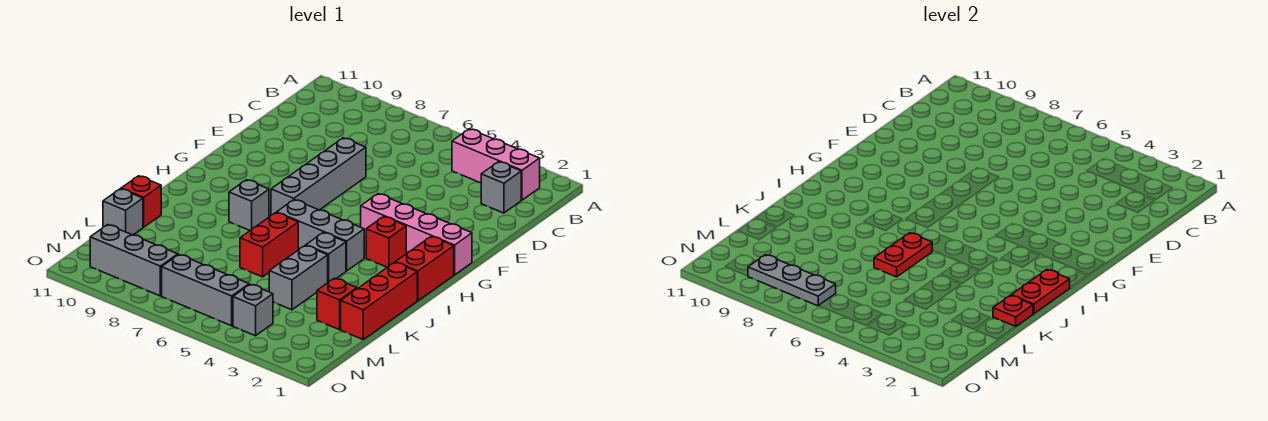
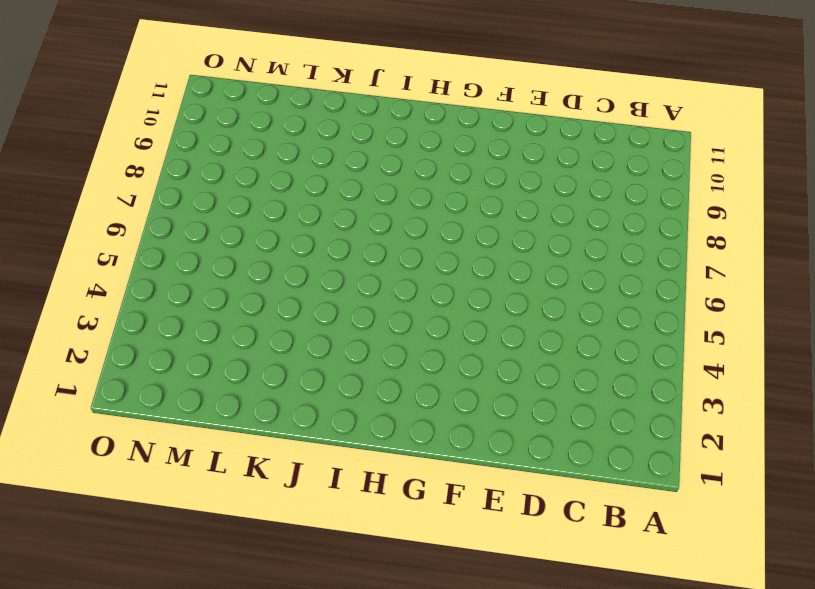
none -> pink 1x3 brick [452,129,540,200]
none -> grey 1x1 brick [481,162,521,213]
none -> grey 1x4 brick [271,138,366,215]

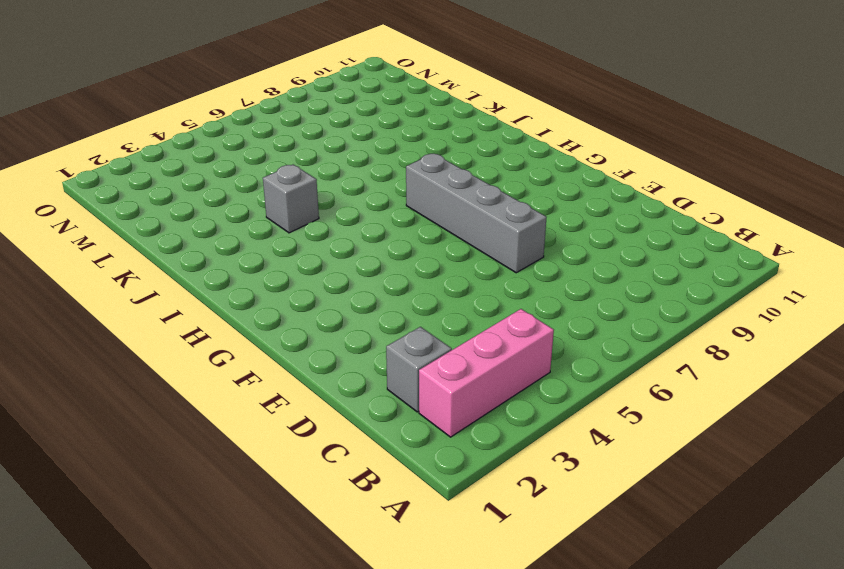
none -> pink 1x4 brick [361,194,472,275]
none -> red 1x2 brick [396,236,454,301]
none -> red 1x1 brick [366,217,406,267]

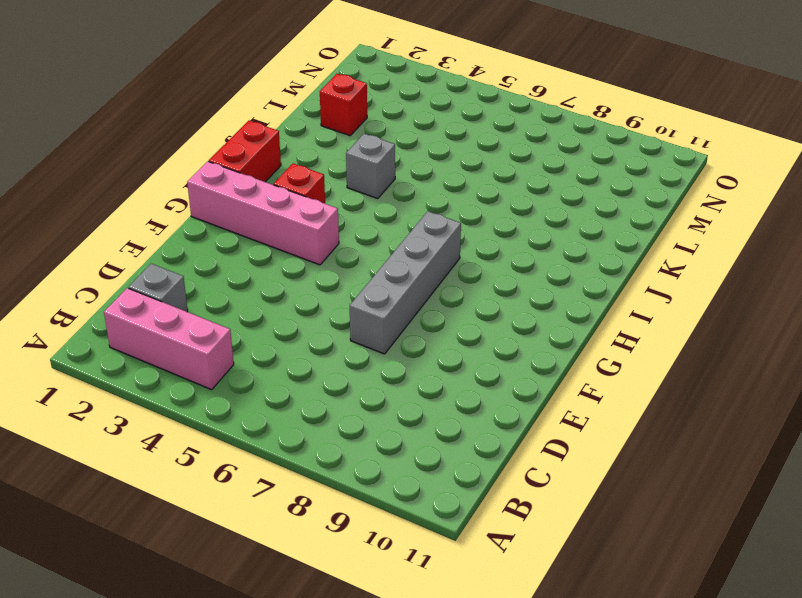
none -> grey 1x3 brick [277,200,365,271]
none -> grey 1x1 brick [229,180,269,230]
none -> red 1x3 brick [341,262,417,339]

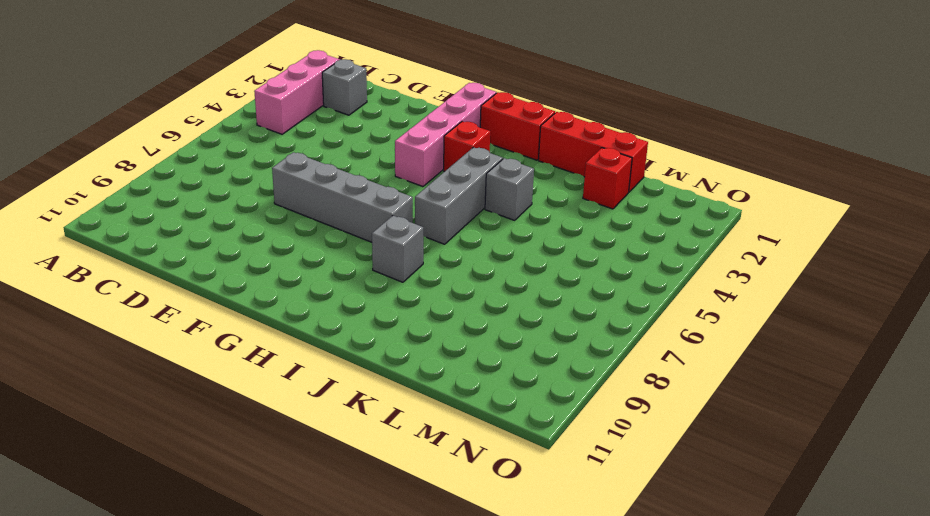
none -> red 1x2 brick [240,213,298,277]
none -> grey 1x2 brick [269,246,328,310]
none -> red 1x1 brick [121,176,161,227]

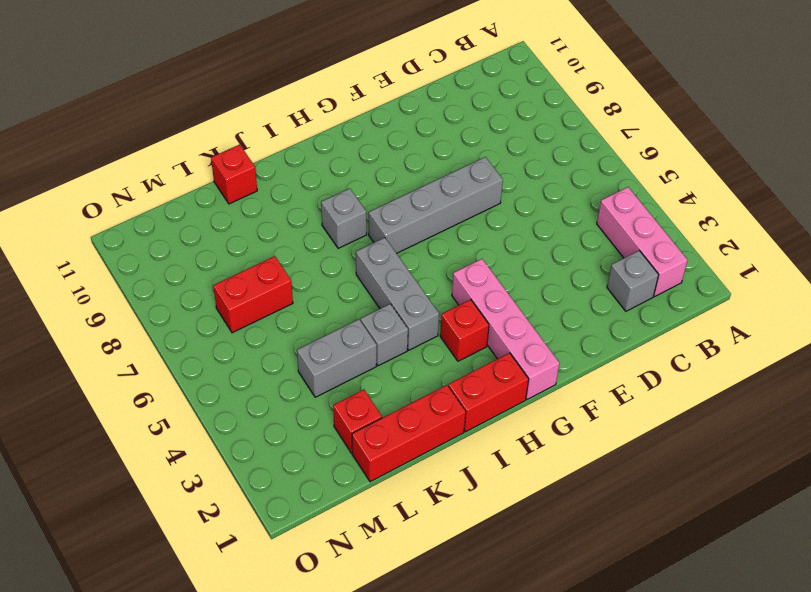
red 1x2 brick [213,256,293,333] -> red 1x2 brick moved to [240,213,298,277]
none -> grey 1x1 brick [103,189,143,235]
none -> grey 1x1 brick [233,284,273,336]
none -> grey 1x3 brick [162,255,249,326]

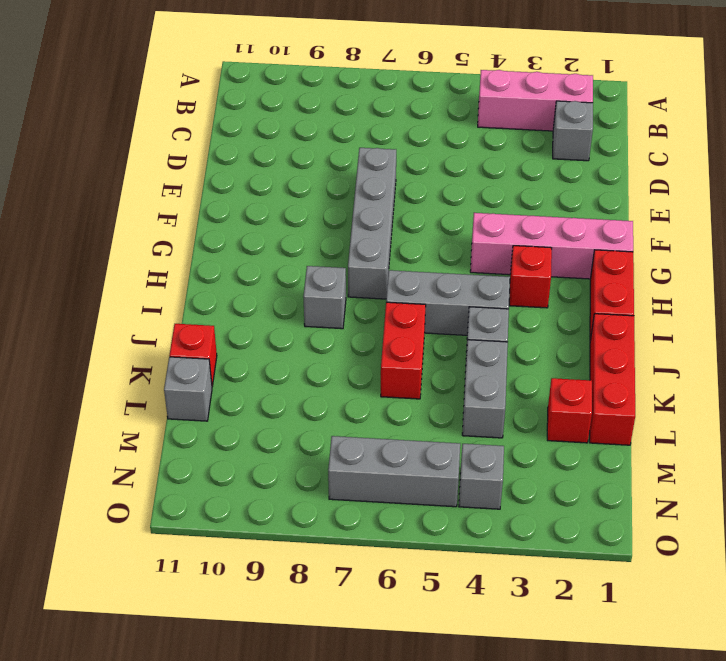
none -> grey 1x3 brick [90,225,178,296]
none -> red 1x2 plate [1011,270,1070,314]
none -> red 1x2 plate [874,233,933,277]

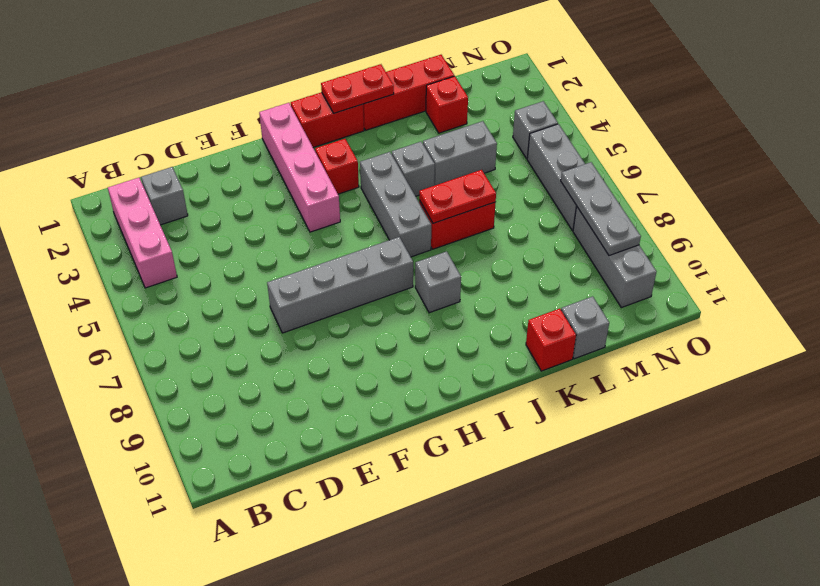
none -> red 1x1 plate [993,295,1033,327]

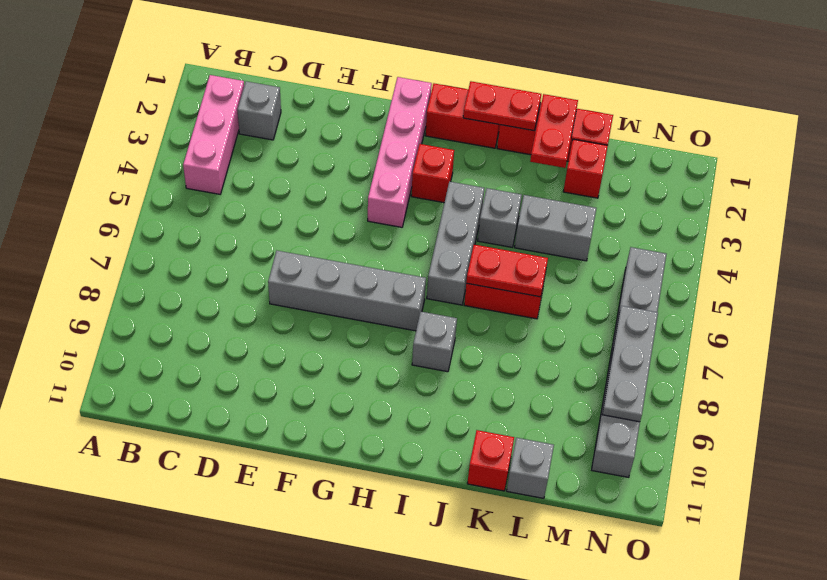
red 1x2 plate [530,94,578,168] -> red 1x1 plate [993,295,1033,327]
none -> grey 1x1 brick [233,284,273,336]

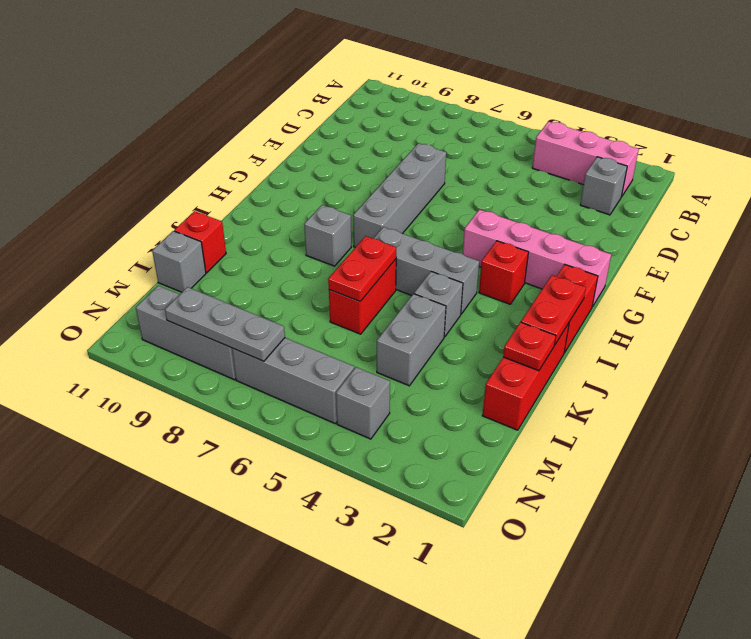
none -> red 1x1 brick [317,278,357,330]

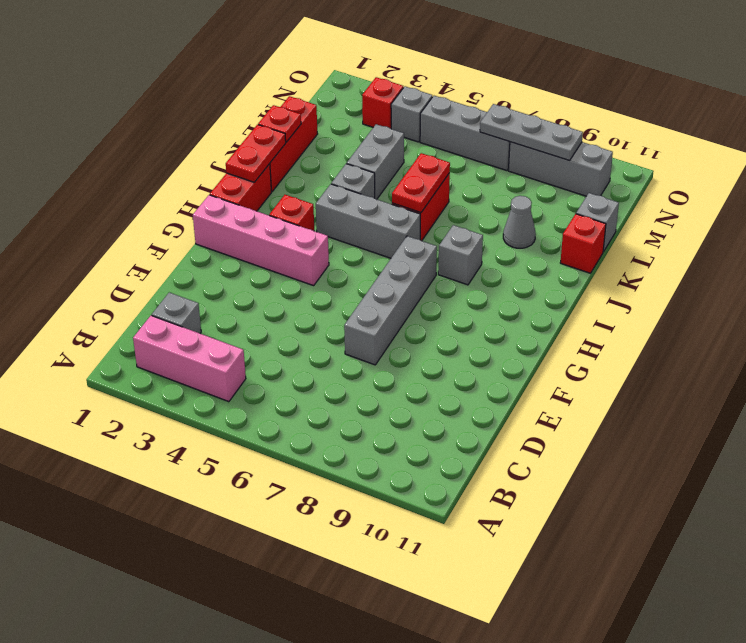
grey 1x1 cone [503,196,536,248] -> none
red 1x1 brick [362,77,403,129] -> red 1x1 brick moved to [317,278,357,330]

